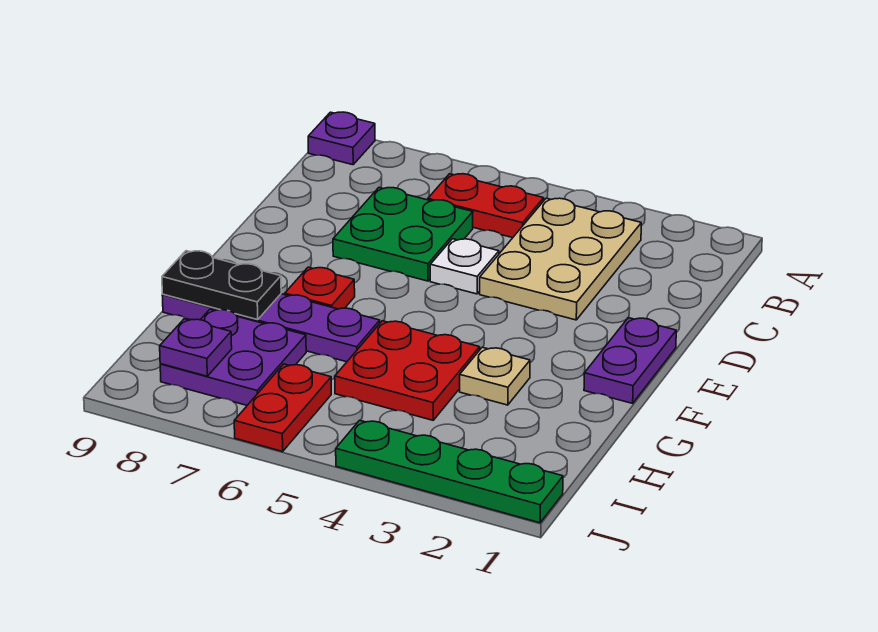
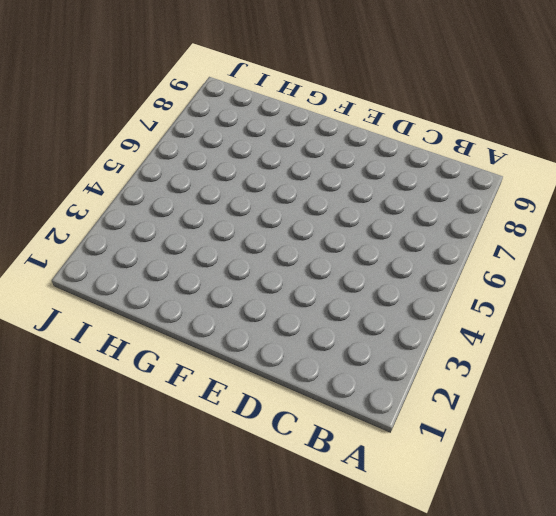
none -> purple 1x1 plate [308,112,375,165]
none -> tan 2x3 plate [480,198,641,320]
none -> red 1x2 plate [428,174,544,238]

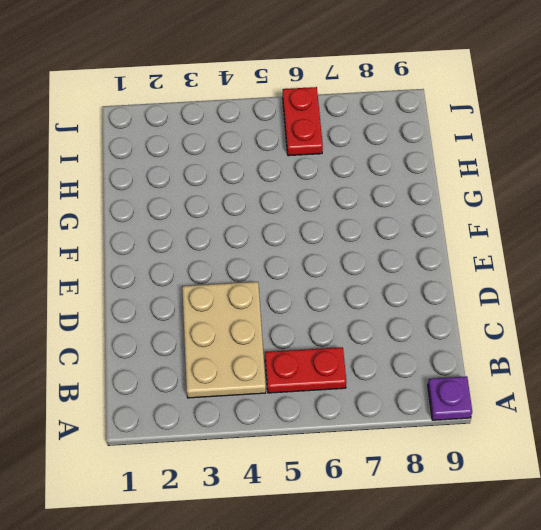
none -> green 2x2 plate [333,188,473,281]
none -> white 1x1 plate [430,239,499,294]
none -> purple 1x2 plate [584,318,676,403]

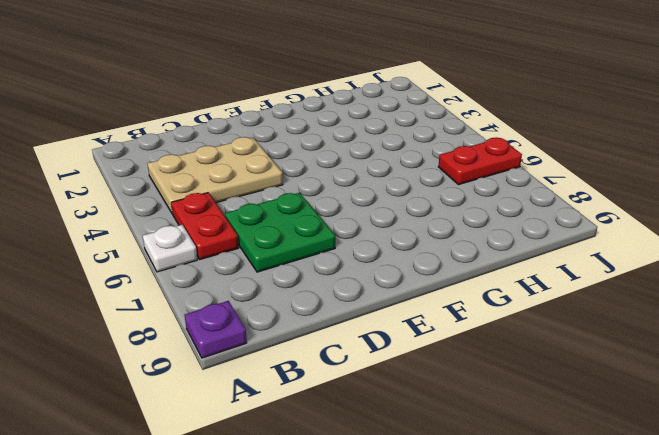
white 1x1 plate [143,225,197,272] -> white 1x1 plate moved to [430,239,499,294]
none -> purple 1x2 plate [584,318,676,403]
none -> red 1x1 plate [285,267,355,309]
none -> tan 1x1 plate [460,347,530,405]

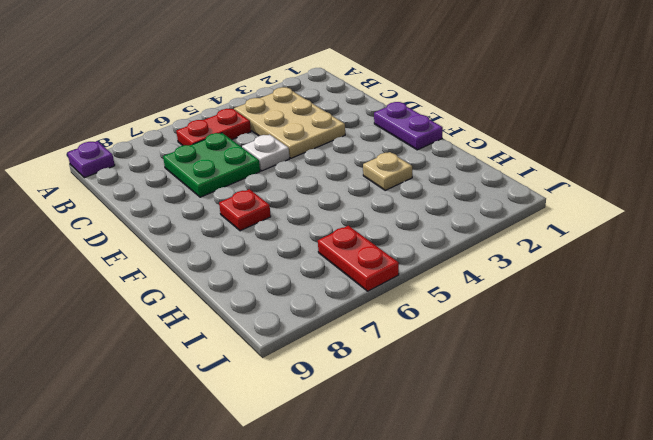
none -> red 2x2 plate [335,321,480,420]
none -> purple 1x4 plate [162,294,380,362]
none -> purple 2x2 plate [160,309,306,405]

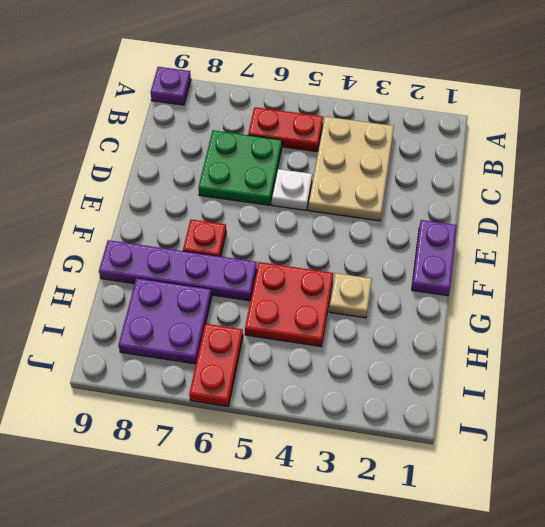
none -> green 1x4 plate [336,420,563,523]
none -> black 1x2 plate [162,251,281,320]
none -> purple 1x1 plate [160,319,232,376]

